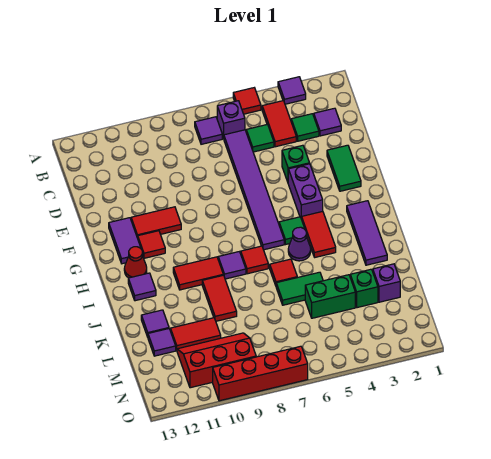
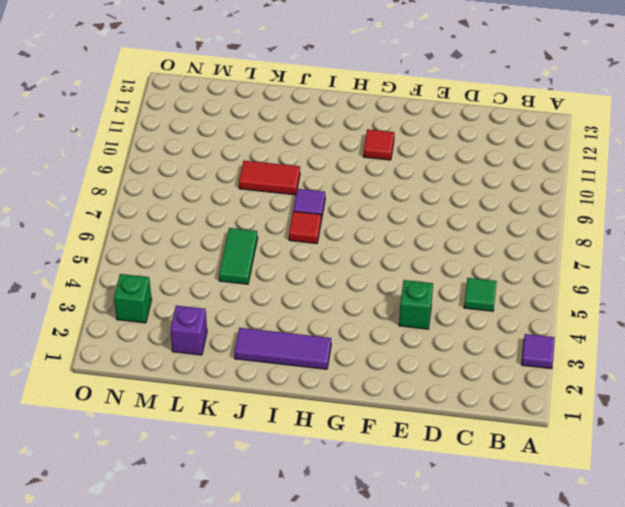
green 1x1 brick [114,274,152,323] -> green 1x1 brick moved to [350,269,378,308]
none -> red 1x1 tile [233,88,261,114]
none -> red 1x2 tile [262,101,296,147]
none -> purple 1x1 brick [217,101,245,139]
none -> purple 1x1 tile [195,117,222,144]

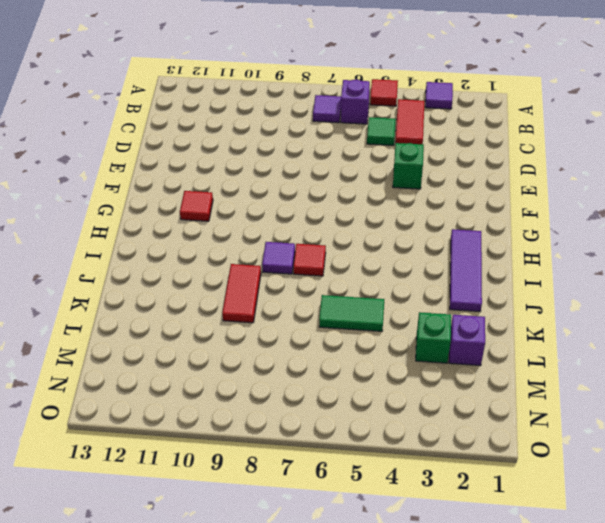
none -> purple 1x1 tile [314,108,341,136]
none -> green 1x1 tile [291,114,319,141]
none -> purple 1x6 tile [224,130,284,250]
none -> green 1x2 tile [327,145,361,191]

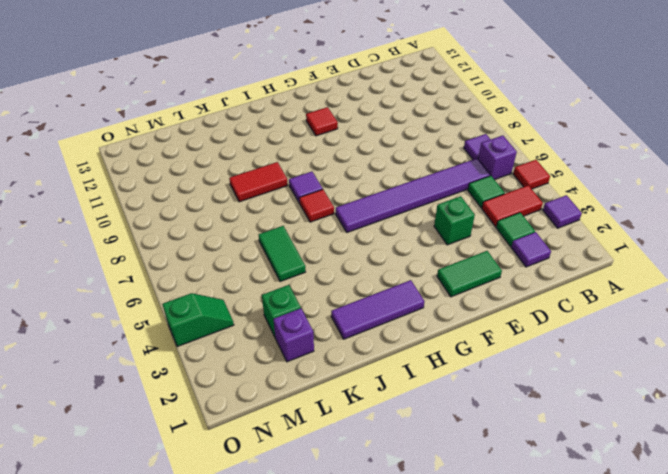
green 1x2 slope [162,293,234,347] -> none
none -> purple 1x2 brick [288,164,323,219]
none -> red 1x2 tile [131,207,181,238]
none -> purple 1x2 tile [109,218,143,264]
none -> red 1x2 tile [302,211,336,257]

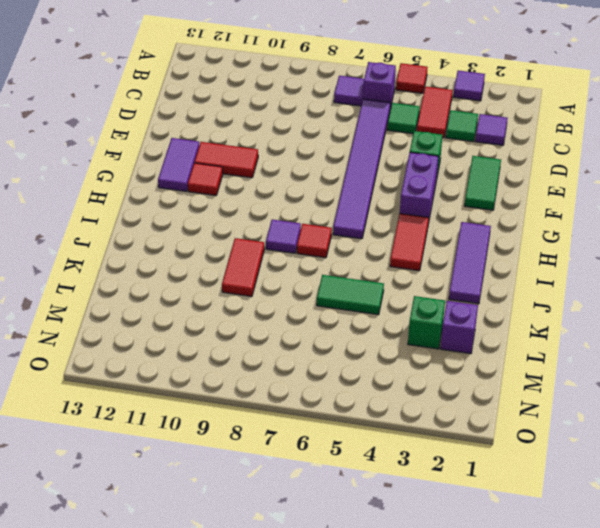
none -> green 1x1 tile [279,217,307,244]
none -> red 1x1 cone [124,247,147,278]
none -> purple 1x1 cone [288,227,311,261]
none -> red 1x2 tile [173,257,223,290]

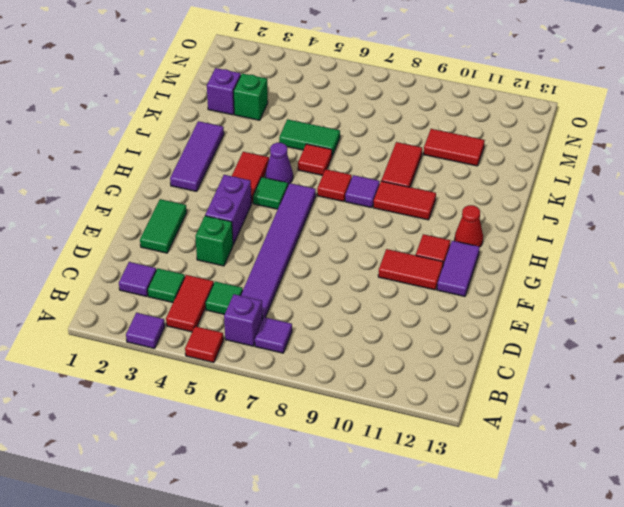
none -> purple 1x1 tile [128,273,156,301]
none -> purple 1x1 tile [141,310,169,337]
none -> green 1x2 brick [305,275,355,318]
none -> purple 1x1 tile [148,329,176,356]

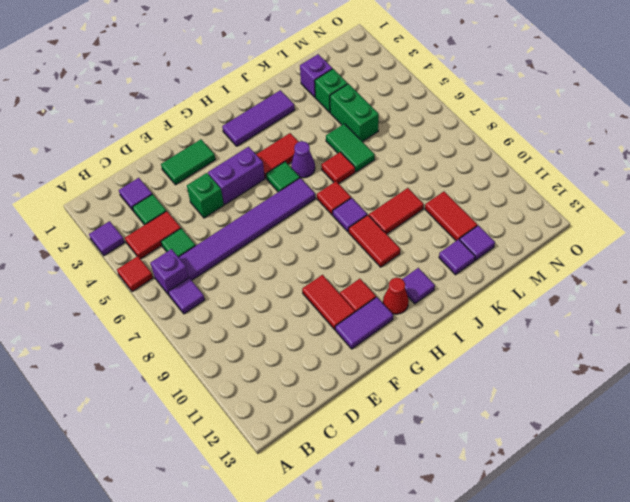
none -> red 2x3 slope [177,333,256,388]
none -> red 1x4 brick [213,346,308,401]

